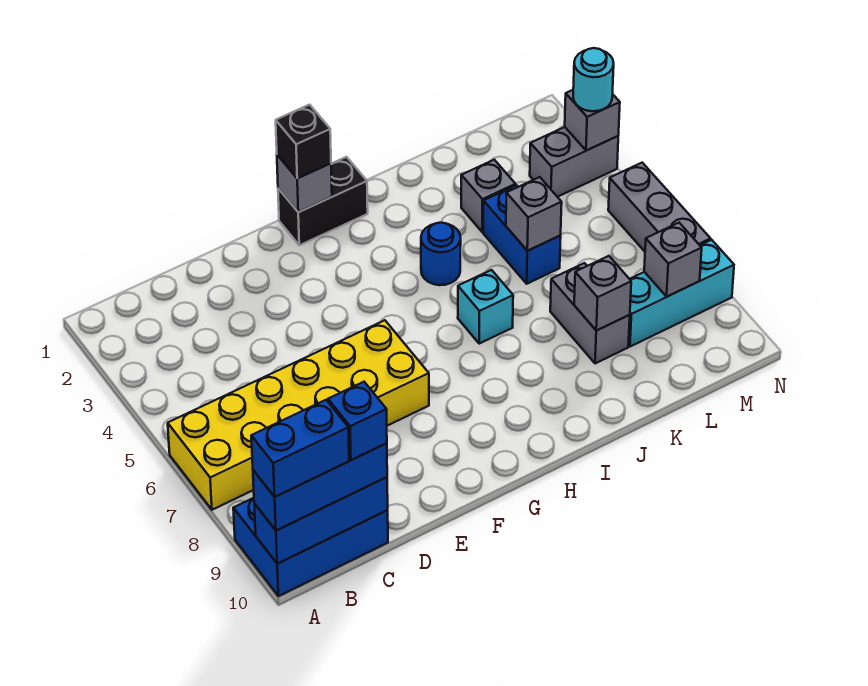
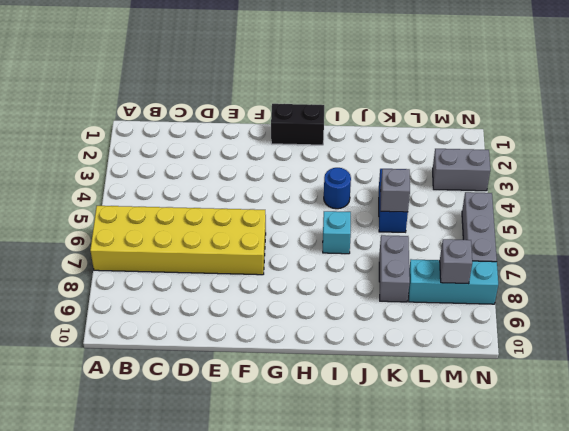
none -> blue 2x3 brick [233,498,388,596]
none -> grey 1x1 brick [461,160,516,232]
none -> blue 1x3 brick [254,477,388,564]

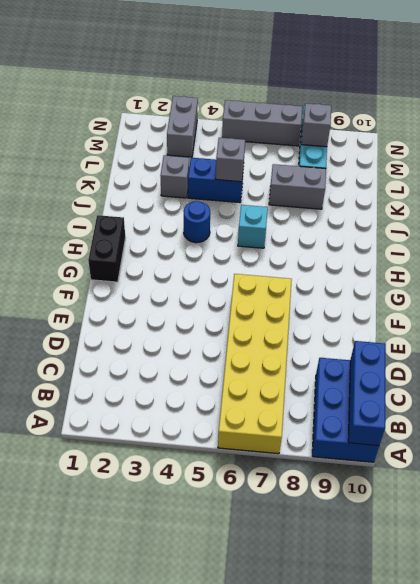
none -> grey 1x1 brick [277,155,332,212]
none -> grey 1x1 brick [574,256,631,331]
none -> grey 1x1 brick [565,90,620,151]

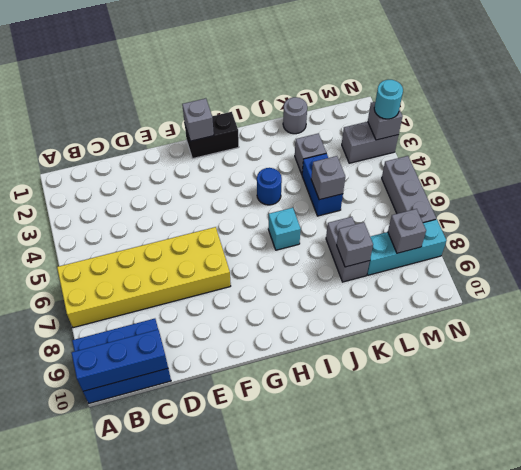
grey 1x1 round brick [283,97,307,134] -> none
none -> blue 1x3 brick [253,443,387,531]
none -> black 1x1 brick [276,105,331,178]
none -> blue 1x2 brick [251,400,349,497]

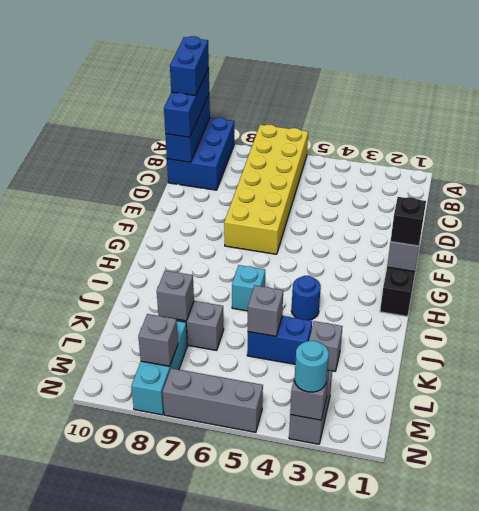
none -> blue 1x1 brick [328,382,387,460]

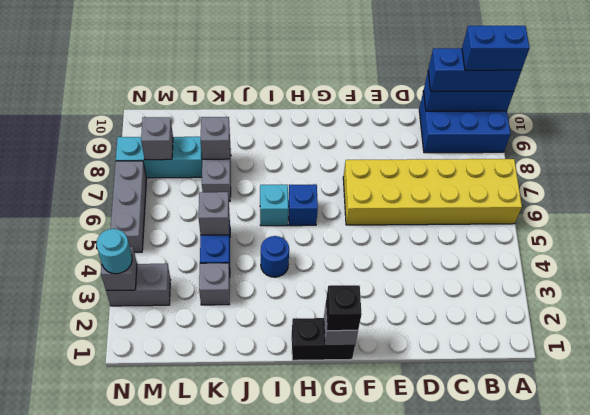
blue 1x1 brick [288,184,318,226] -> blue 1x1 brick moved to [328,382,387,460]

